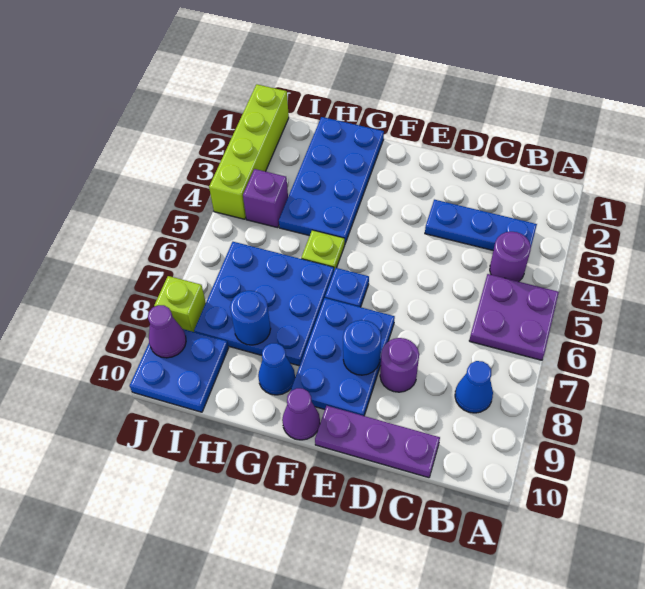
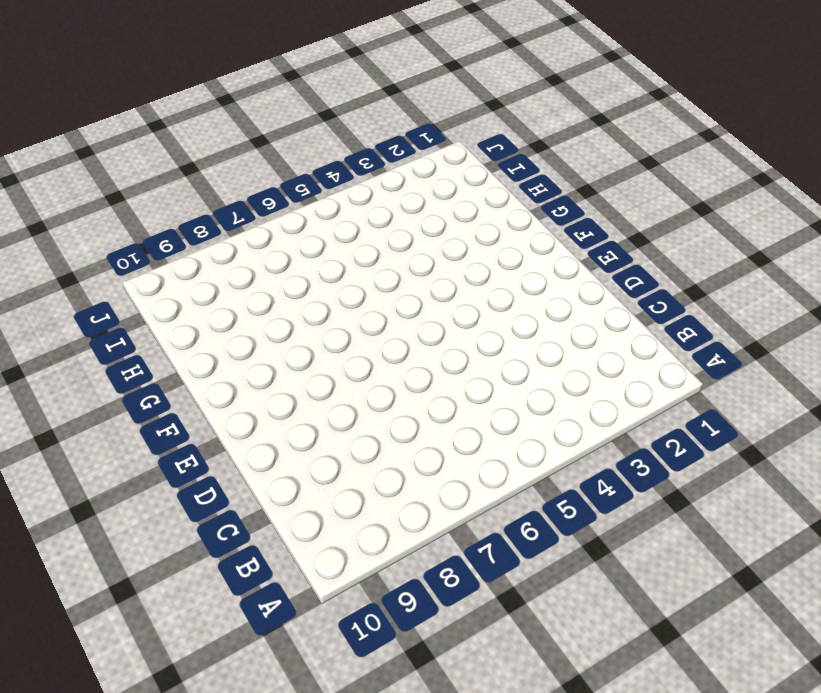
none -> purple 2x2 plate [469,274,559,360]
none -> blue 1x3 plate [425,200,537,250]
none -> purple 1x1 round brick [490,232,531,282]

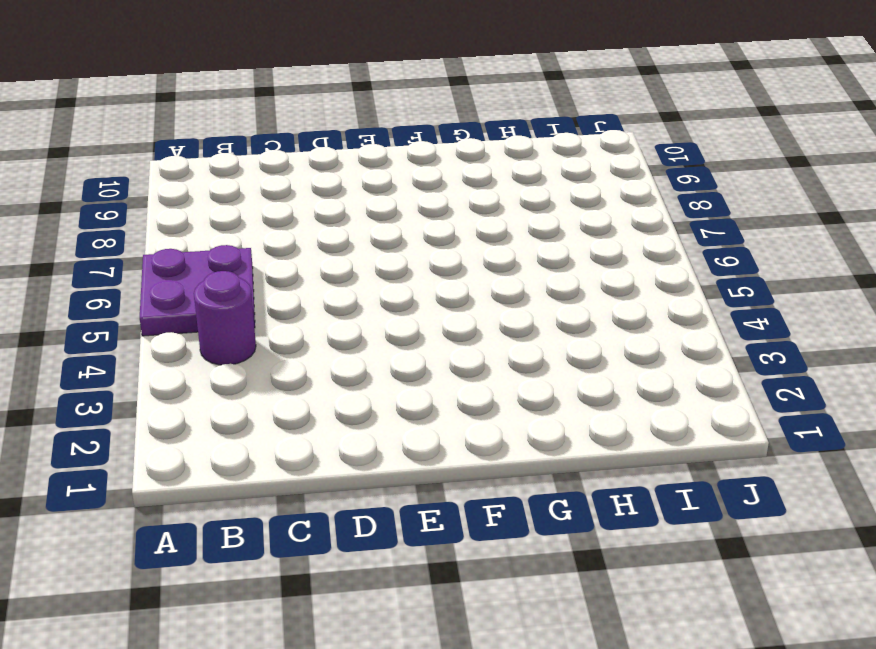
none -> blue 1x3 plate [425,200,537,250]
none -> blue 1x1 cone [455,361,493,413]
none -> purple 1x3 plate [315,406,440,478]

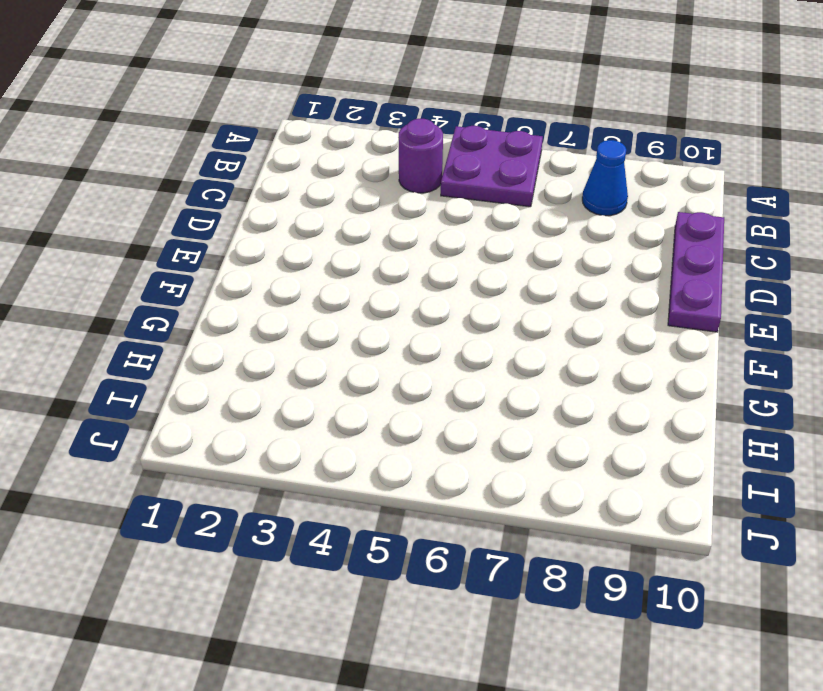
none -> blue 1x3 plate [425,200,537,250]
none -> purple 1x1 round brick [380,338,419,392]
none -> blue 2x3 plate [290,298,395,416]

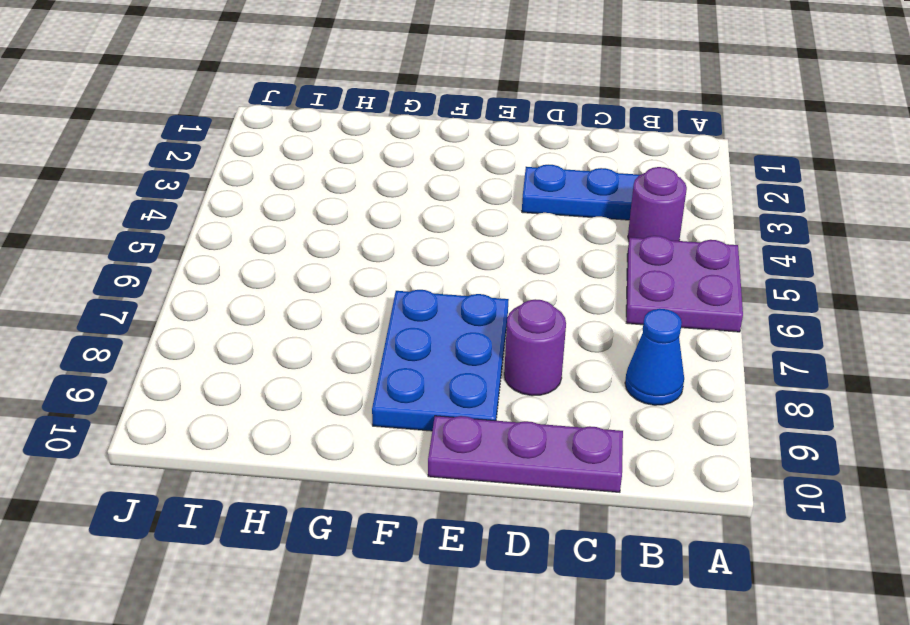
none -> blue 1x1 plate [325,268,369,307]
none -> purple 1x1 cone [282,388,320,440]
none -> blue 2x4 plate [279,117,384,243]

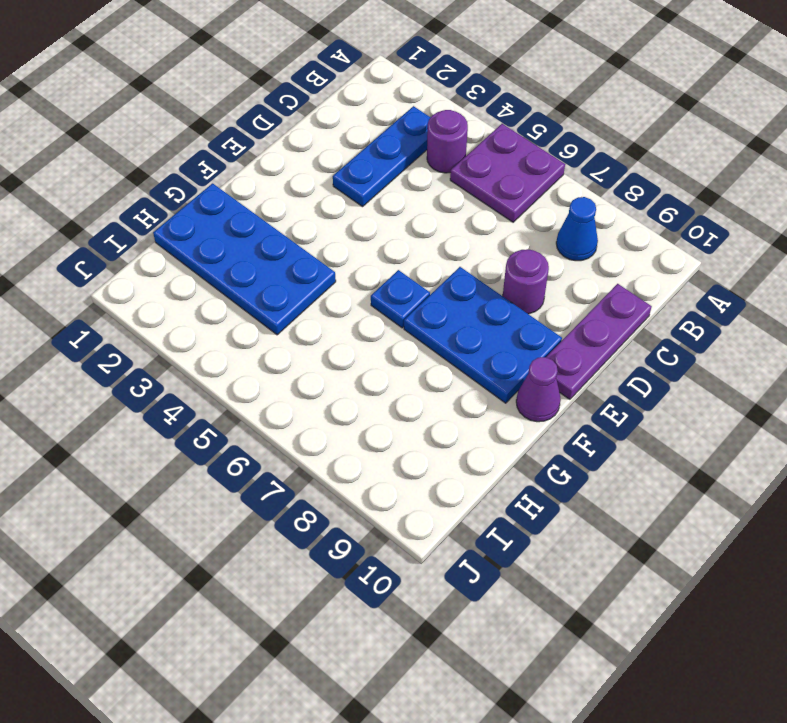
none -> lime 1x1 plate [301,230,345,270]
none -> blue 3x3 plate [194,242,334,366]
none -> blue 1x1 cone [258,343,295,395]

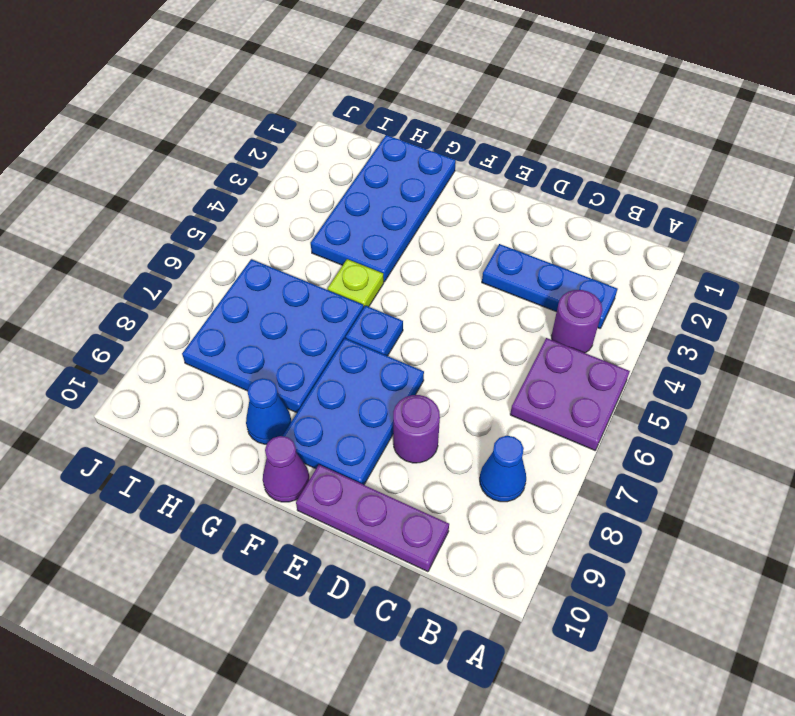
none -> purple 1x1 brick [243,169,288,228]
none -> blue 2x2 plate [130,329,228,412]
none -> lime 1x4 brick [209,84,289,219]

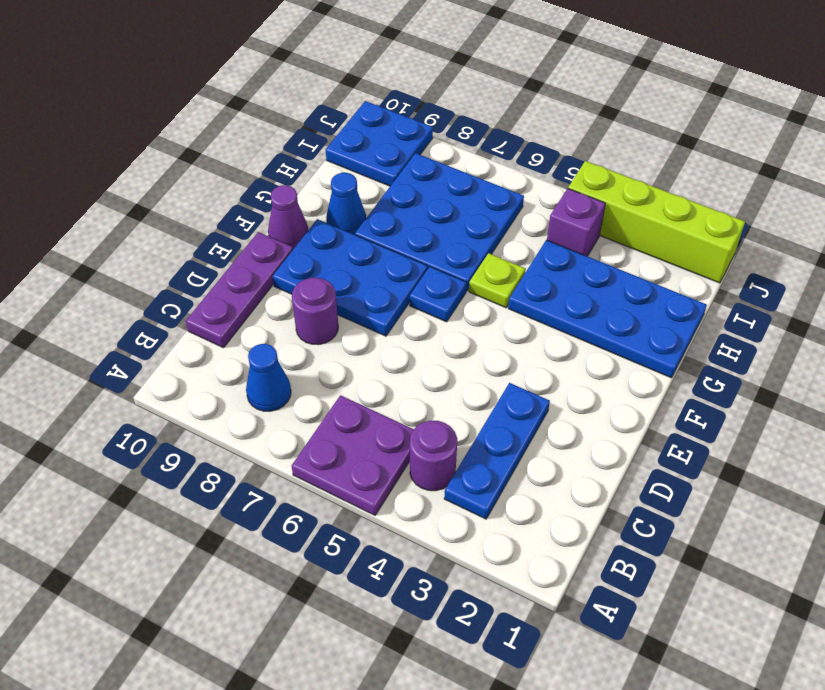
none -> lime 1x1 brick [154,276,206,332]
none -> blue 1x1 round brick [343,320,381,375]
none -> blue 1x1 round brick [230,291,271,345]

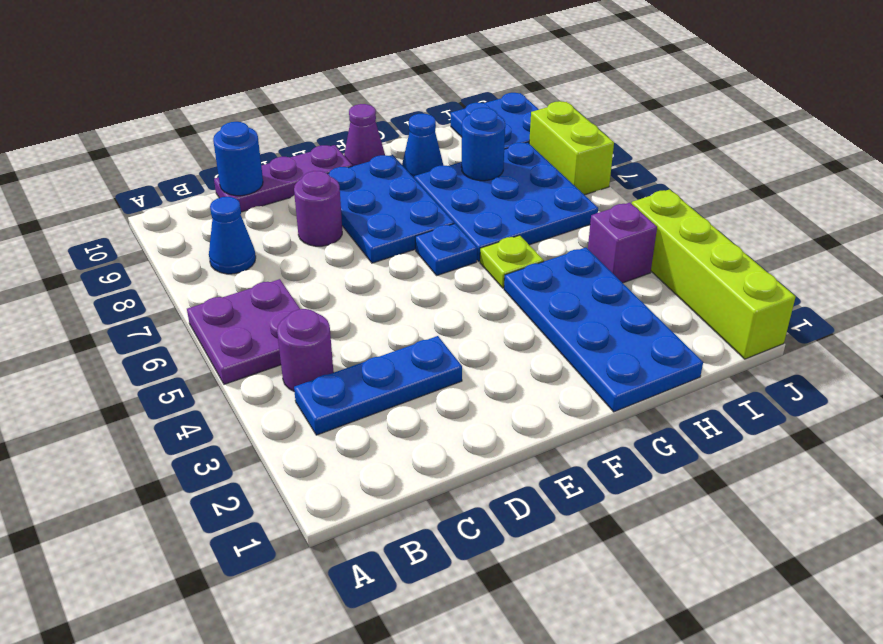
blue 1x1 round brick [213,122,263,196] -> blue 1x1 round brick moved to [343,320,381,375]
lime 1x2 brick [529,101,614,195] -> lime 1x1 brick [154,276,206,332]
none -> purple 1x1 cone [148,305,186,358]

